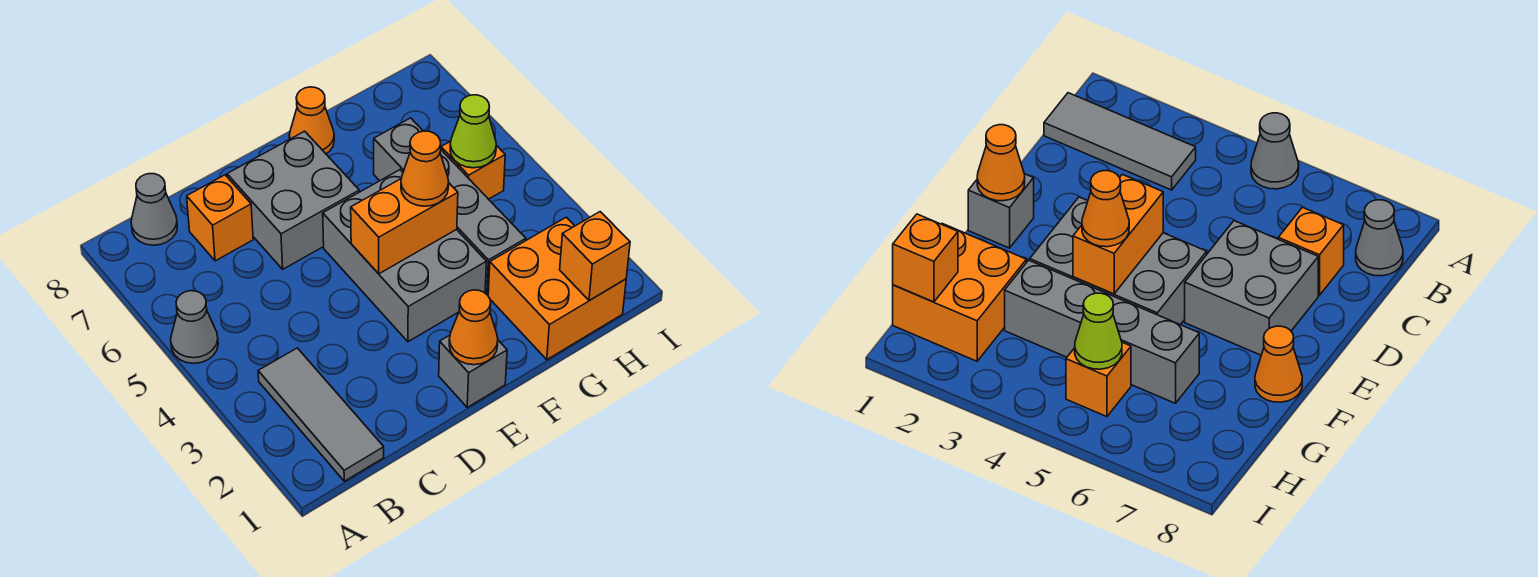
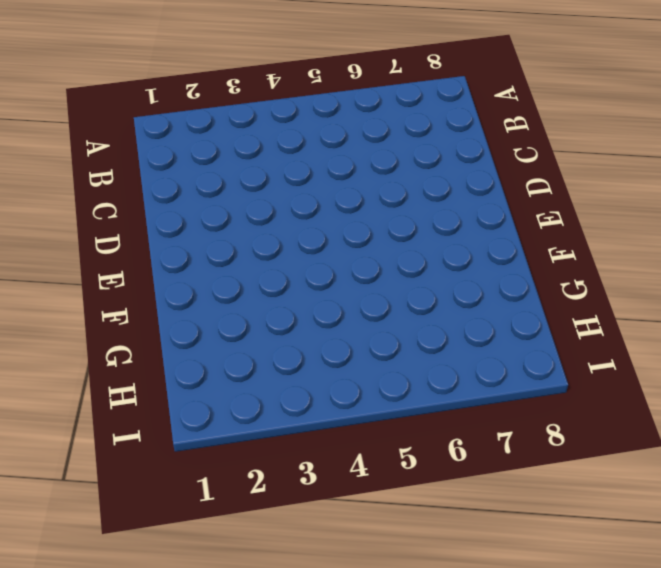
none -> grey 1x1 cone [171,291,218,363]
none -> grey 1x3 tile [258,348,384,481]
none -> grey 1x1 cone [131,174,177,245]

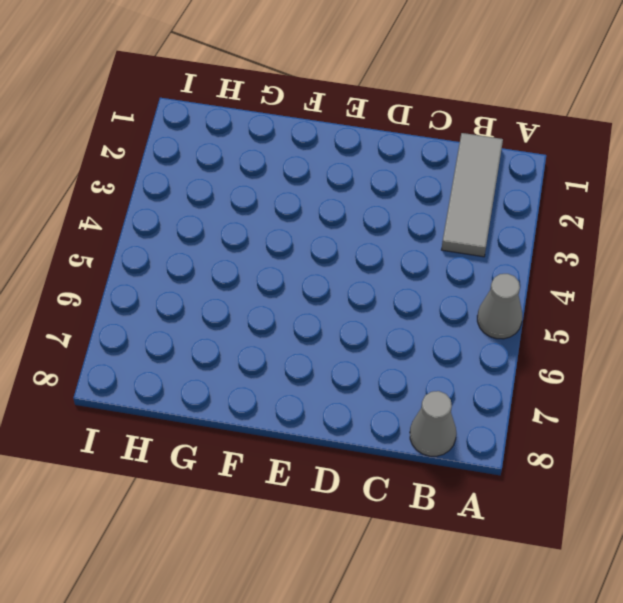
none -> orange 1x1 brick [187,175,253,261]
none -> grey 2x2 brick [227,131,359,269]
none -> grey 1x1 brick [439,335,507,407]

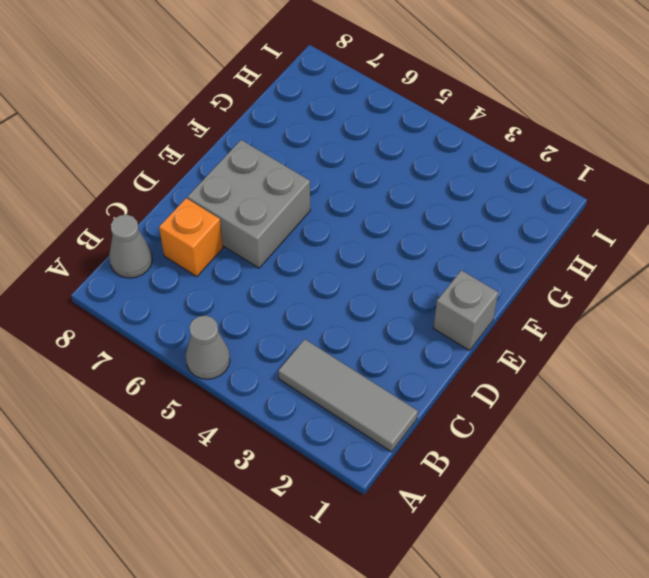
none -> grey 2x3 brick [323,170,486,342]
none -> orange 1x1 cone [289,87,334,154]
none -> orange 2x2 brick [488,217,626,360]

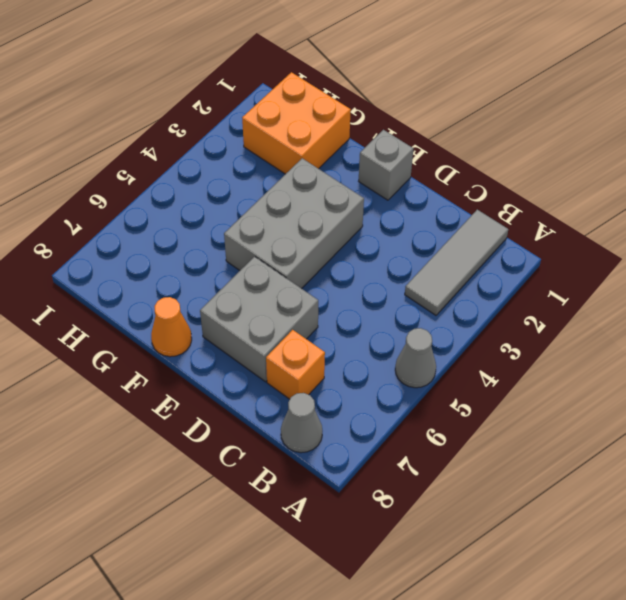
none -> grey 1x4 brick [374,118,526,295]
none -> orange 1x1 brick [441,141,505,199]
none -> orange 1x1 cone [449,290,498,365]

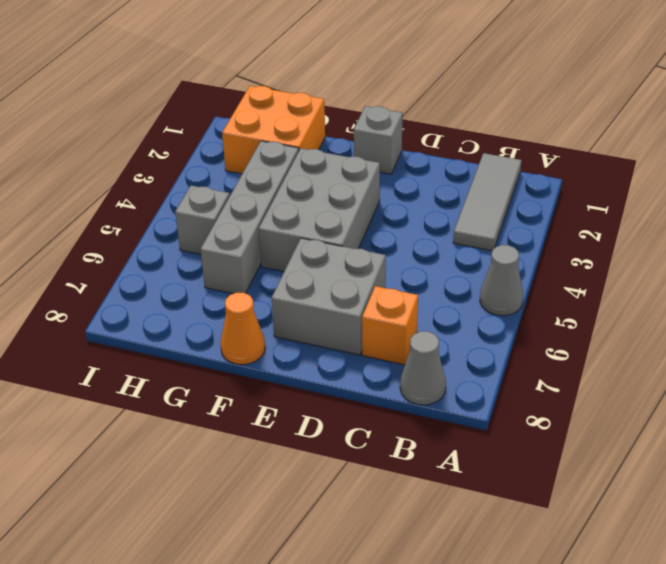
grey 1x1 brick [175,186,230,254] -> orange 1x1 brick [441,141,505,199]
none -> orange 1x1 cone [449,290,498,365]
none -> orange 1x2 brick [351,179,458,274]
none -> orange 1x1 brick [560,212,630,301]

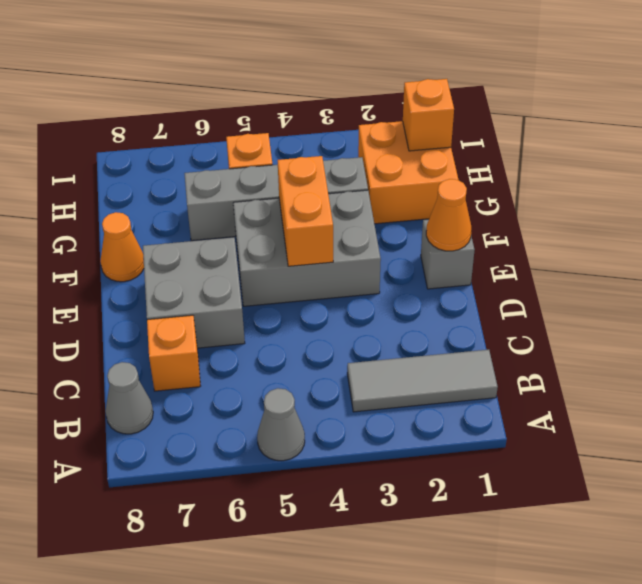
none -> lime 1x1 cone [450,95,496,168]
none -> orange 1x1 cone [401,131,449,206]

